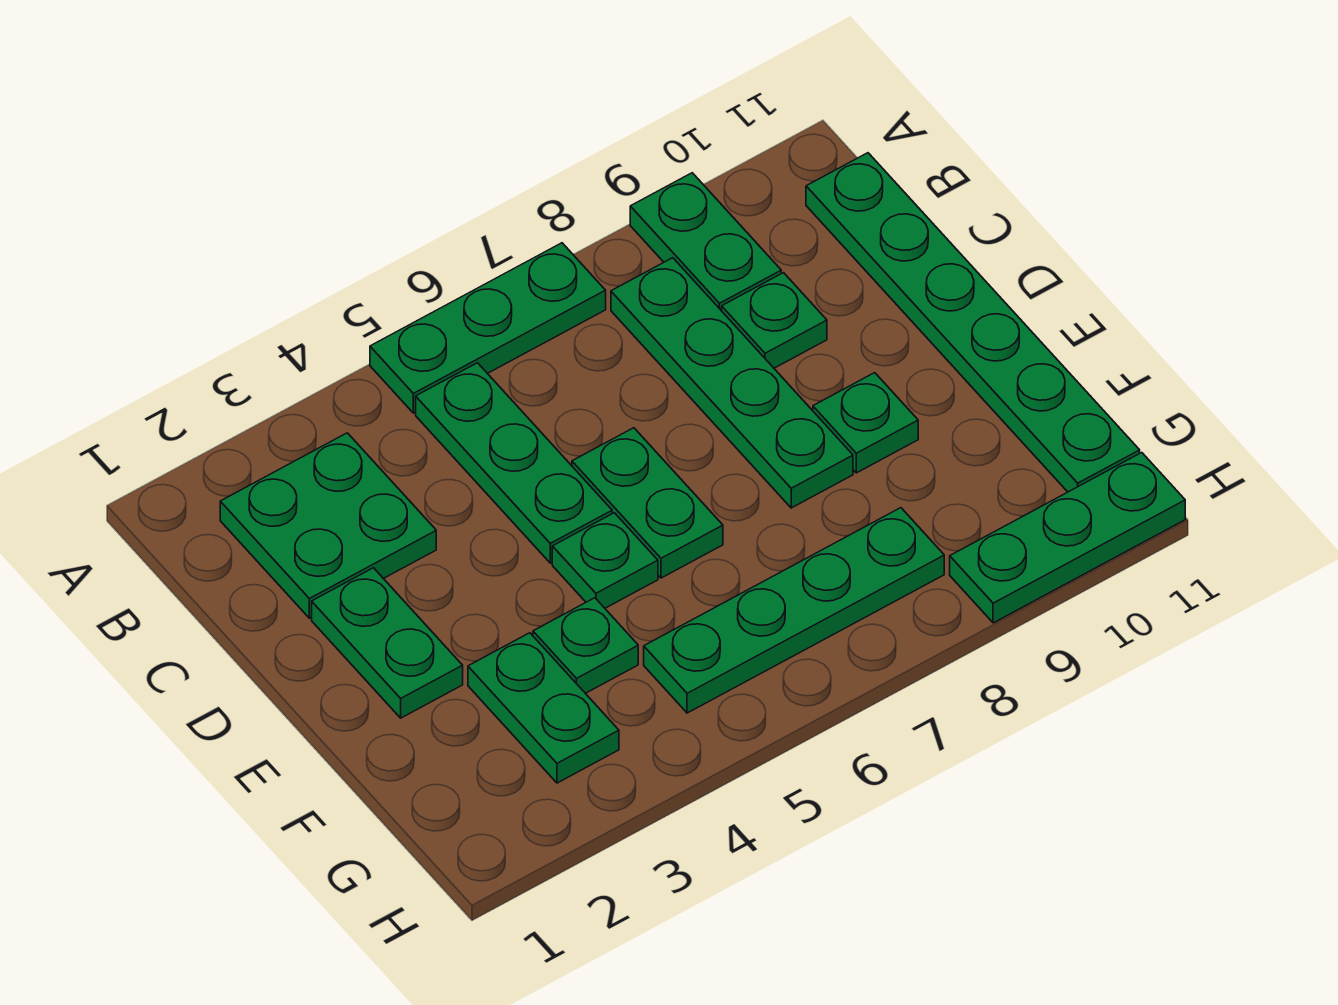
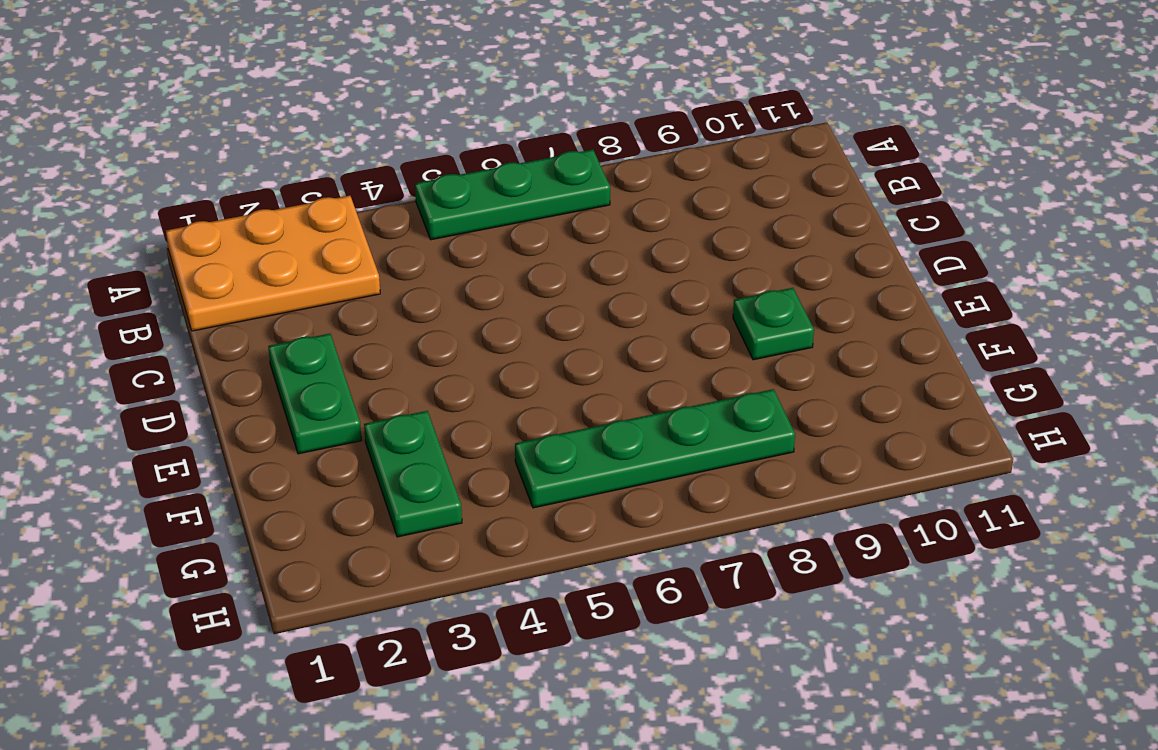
orange 2x3 plate [166,196,380,331] -> green 2x2 plate [220,433,436,618]
none -> green 1x2 plate [630,173,781,311]
none -> green 1x3 plate [416,363,612,563]
none -> green 1x4 plate [611,258,853,508]

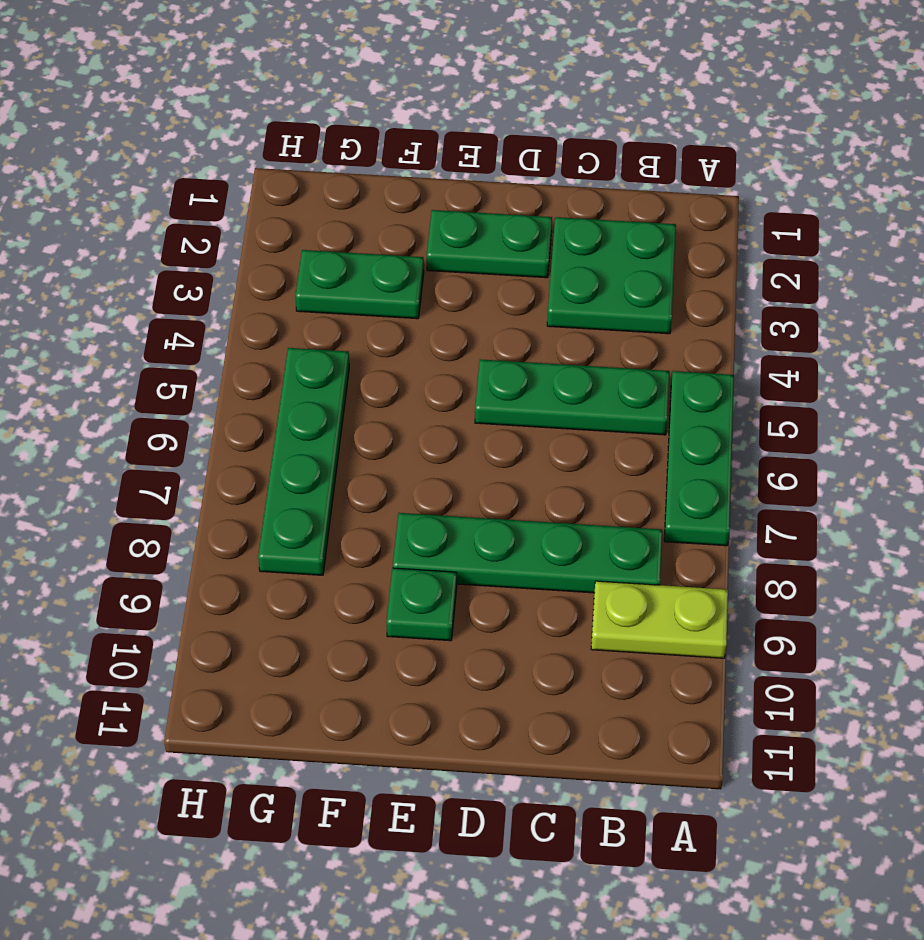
lime 1x2 plate [591,581,728,658] -> green 1x2 plate [630,173,781,311]
none -> green 1x6 plate [806,153,1140,492]
none -> green 1x1 plate [722,273,827,368]
none -> green 1x2 plate [572,428,723,578]

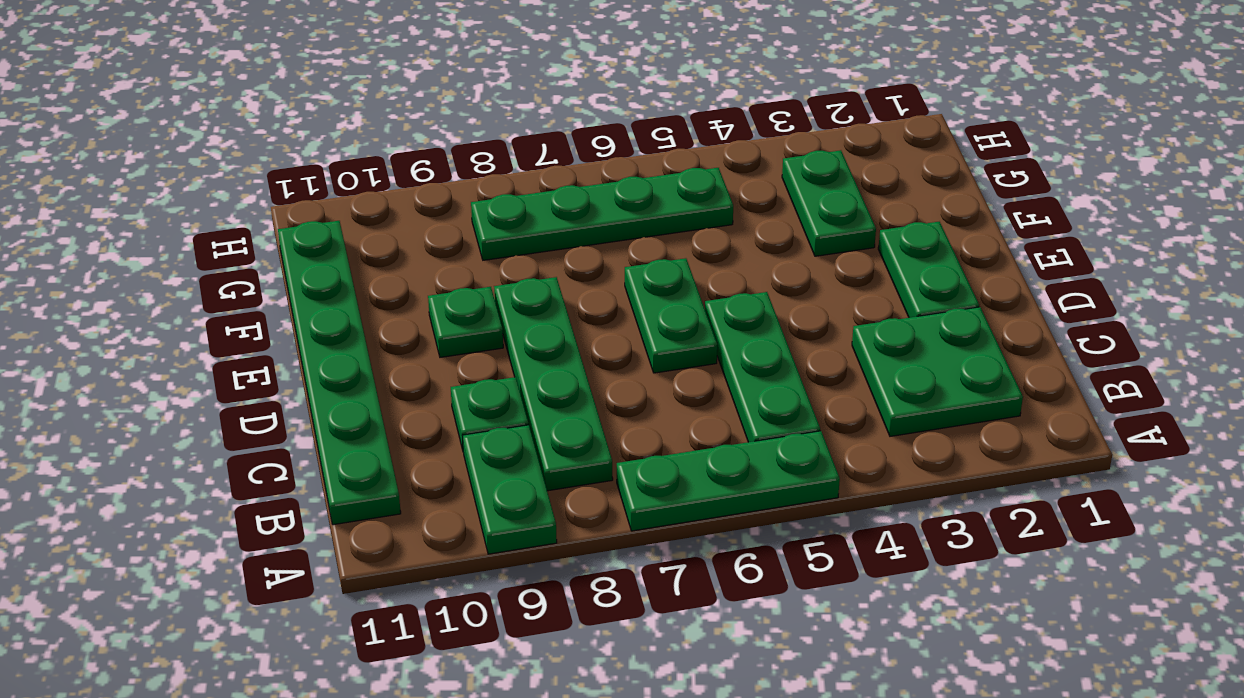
none -> green 1x1 plate [552,513,658,608]
none -> green 1x1 plate [533,598,638,693]
none -> green 1x3 plate [950,453,1185,623]

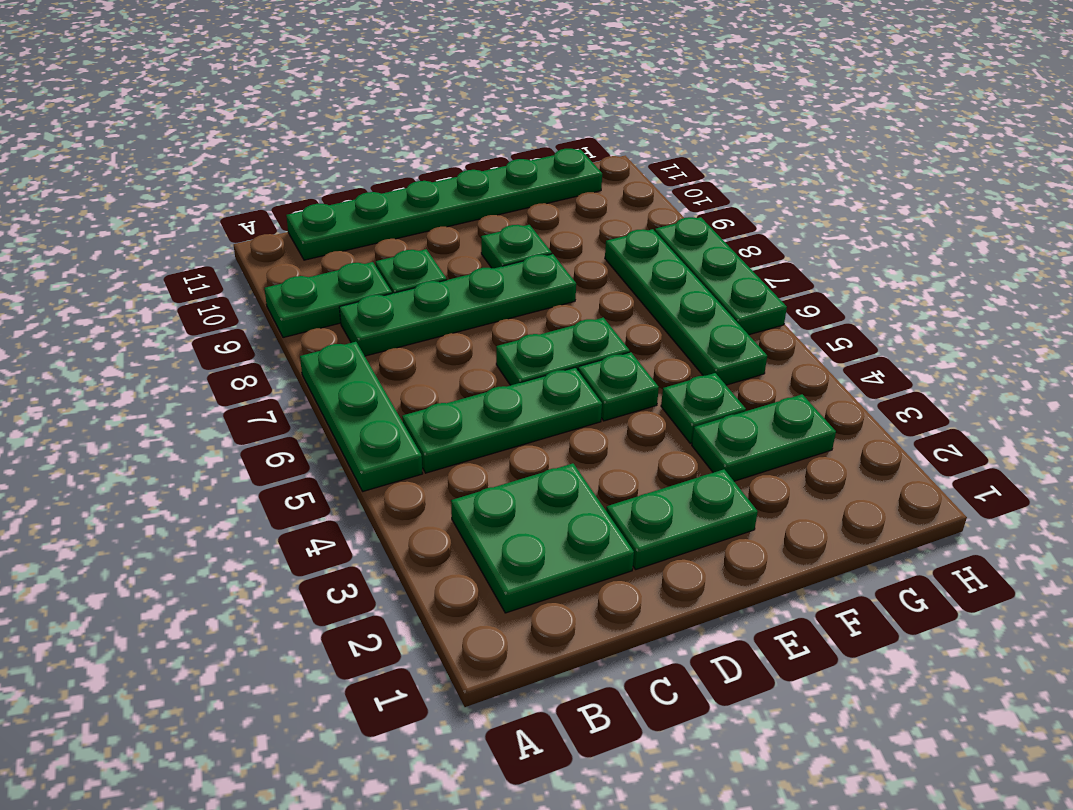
green 1x3 plate [655,217,787,335] -> green 1x3 plate moved to [950,453,1185,623]

